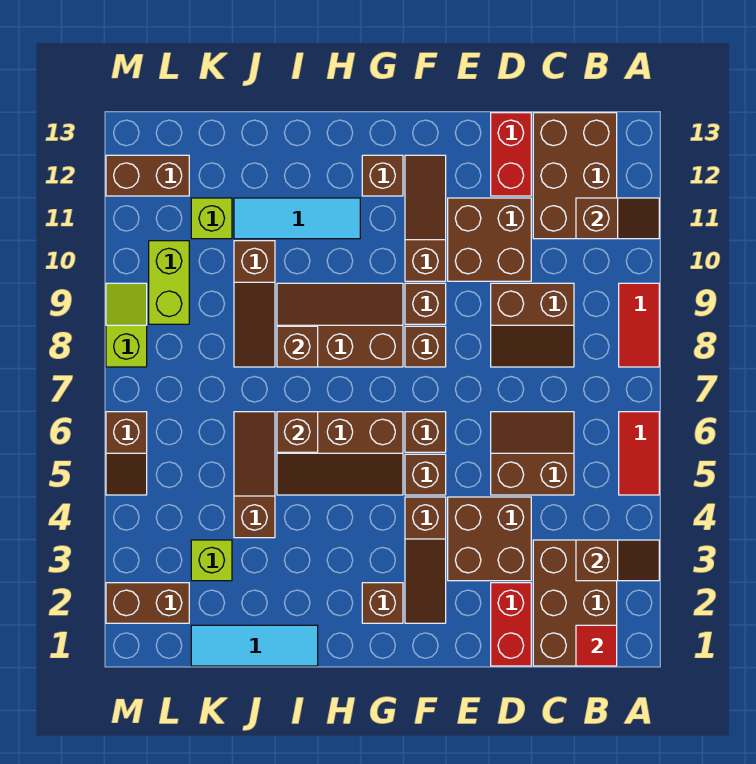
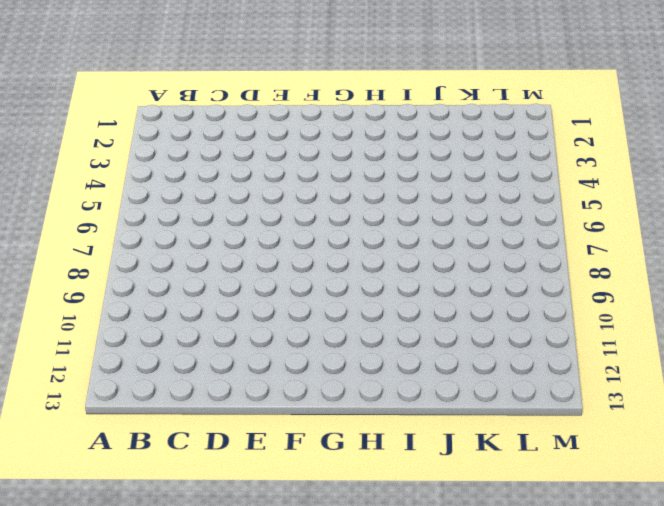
none -> red 1x2 tile [619,412,659,495]
none -> red 1x2 tile [619,283,659,367]
none -> brown 2x3 brick [533,540,617,666]
none -> brown 2x3 brick [533,113,617,239]

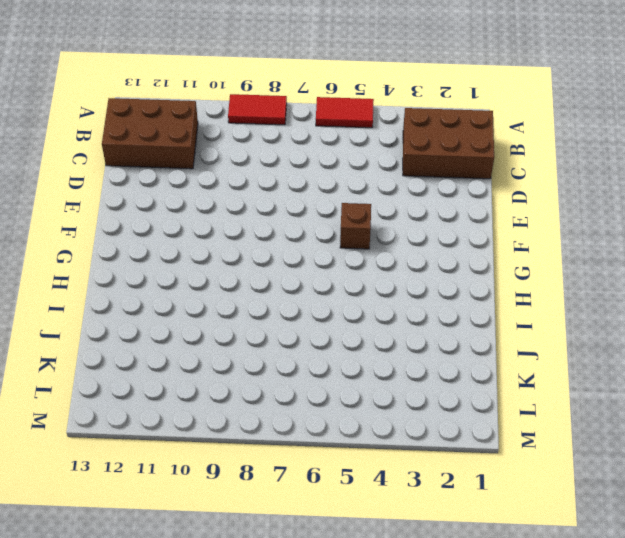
none -> brown 2x2 slope [491,412,574,495]
none -> brown 2x2 slope [491,283,574,367]
none -> red 1x2 brick [491,583,531,666]
none -> brown 2x2 brick [448,497,531,581]

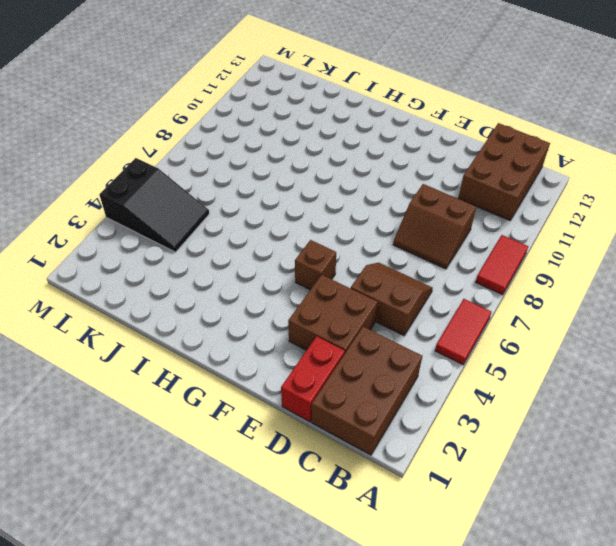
black 2x3 slope [99,158,209,252] -> brown 1x2 slope [106,412,147,495]
none -> brown 2x2 brick [448,198,531,281]
none -> red 1x2 brick [491,113,531,196]
none -> brown 1x3 slope [405,497,446,623]
none -> brown 1x1 brick [405,412,446,452]

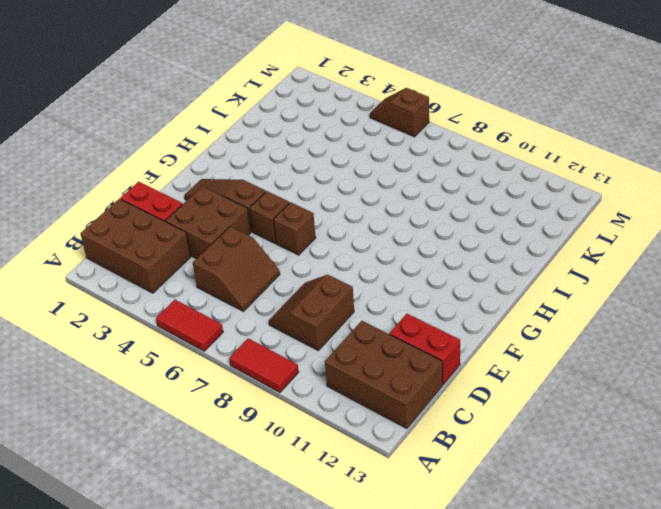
none -> brown 2x2 brick [448,198,531,281]
none -> brown 1x1 brick [405,326,446,367]
none -> brown 1x1 brick [405,283,446,324]
none -> brown 1x3 slope [405,155,446,281]

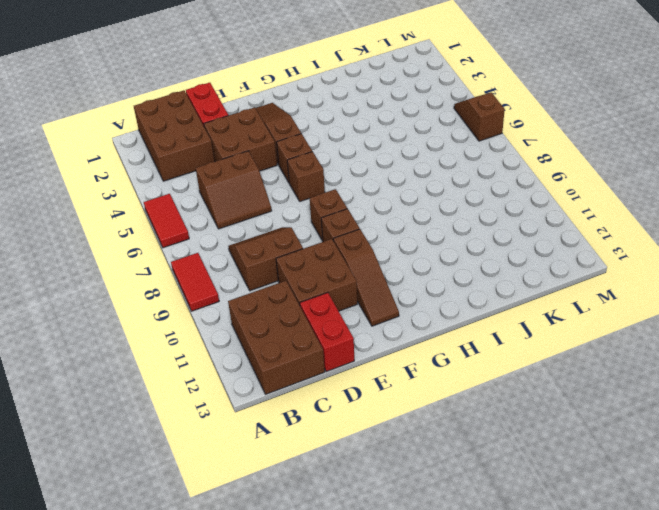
none -> brown 1x1 brick [362,583,403,623]
none -> brown 2x3 slope [277,412,403,495]
none -> brown 2x3 slope [277,283,403,367]
none -> brown 1x1 brick [362,155,403,196]

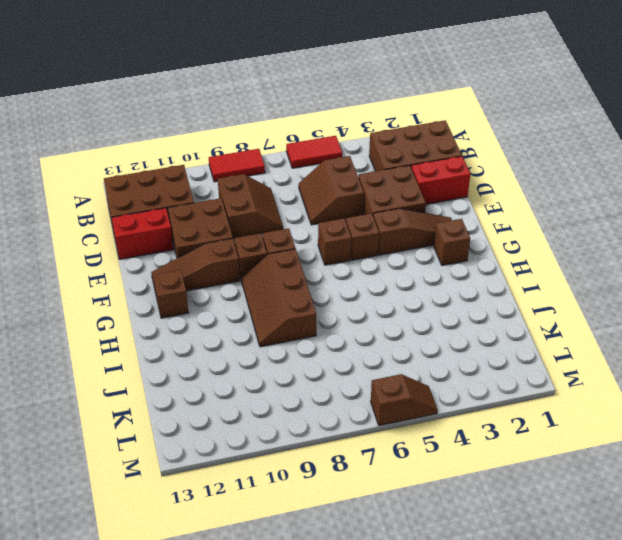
none -> brown 2x3 slope [277,412,403,495]
none -> cyan 1x3 tile [234,198,360,239]
none -> cyan 1x3 tile [191,625,318,666]
none -> brown 1x3 slope [234,412,275,538]

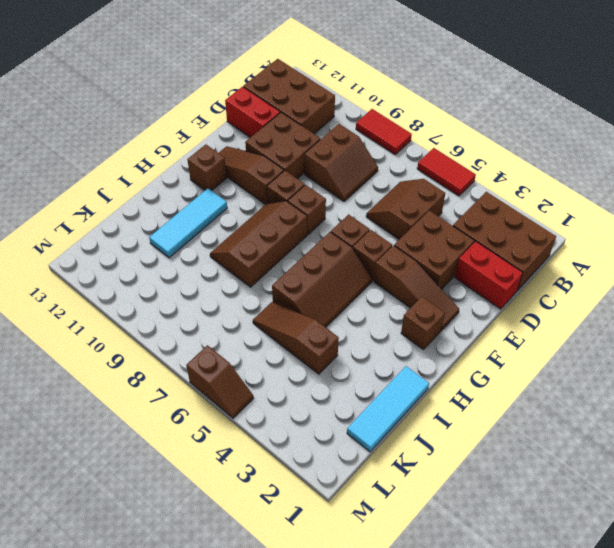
none -> brown 1x3 slope [234,241,275,367]
none -> lime 1x1 brick [191,540,232,581]
none -> lime 1x1 brick [191,198,232,239]
none -> brown 1x2 brick [106,583,189,623]

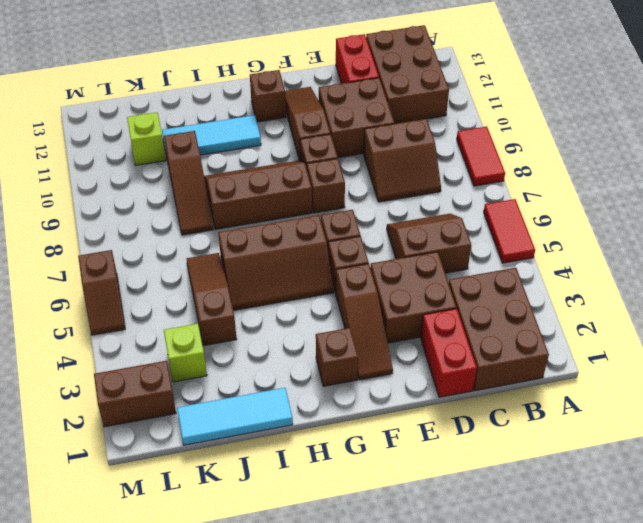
none -> lime 1x2 brick [149,241,189,324]
none -> brown 1x2 brick [106,155,189,196]
none -> lime 1x2 slope [106,283,147,367]
none -> brown 1x2 slope [576,540,659,581]

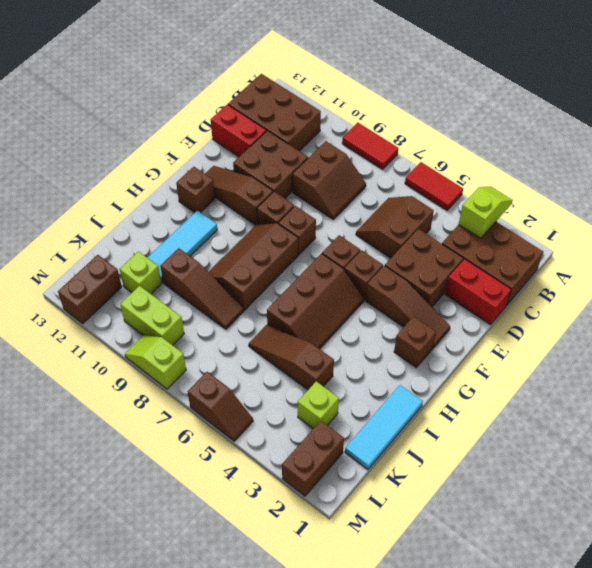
lime 1x2 slope [459,186,513,238] -> brown 1x2 slope [576,540,659,581]
none -> brown 1x2 slope [576,198,659,239]
none -> red 1x1 tile [576,625,617,666]
none -> brown 1x1 brick [277,412,318,452]
none -> brown 1x1 brick [277,326,318,367]

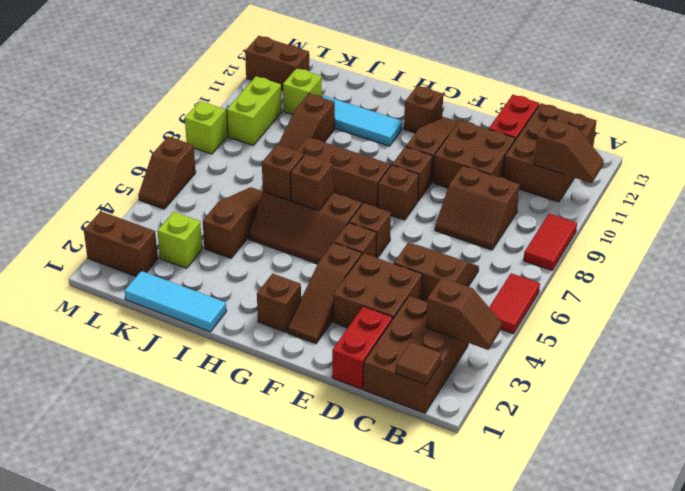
brown 1x1 tile [396,342,441,385] -> red 1x1 tile [576,625,617,666]
brown 1x1 brick [291,154,333,211] -> brown 1x1 brick moved to [277,326,318,367]

